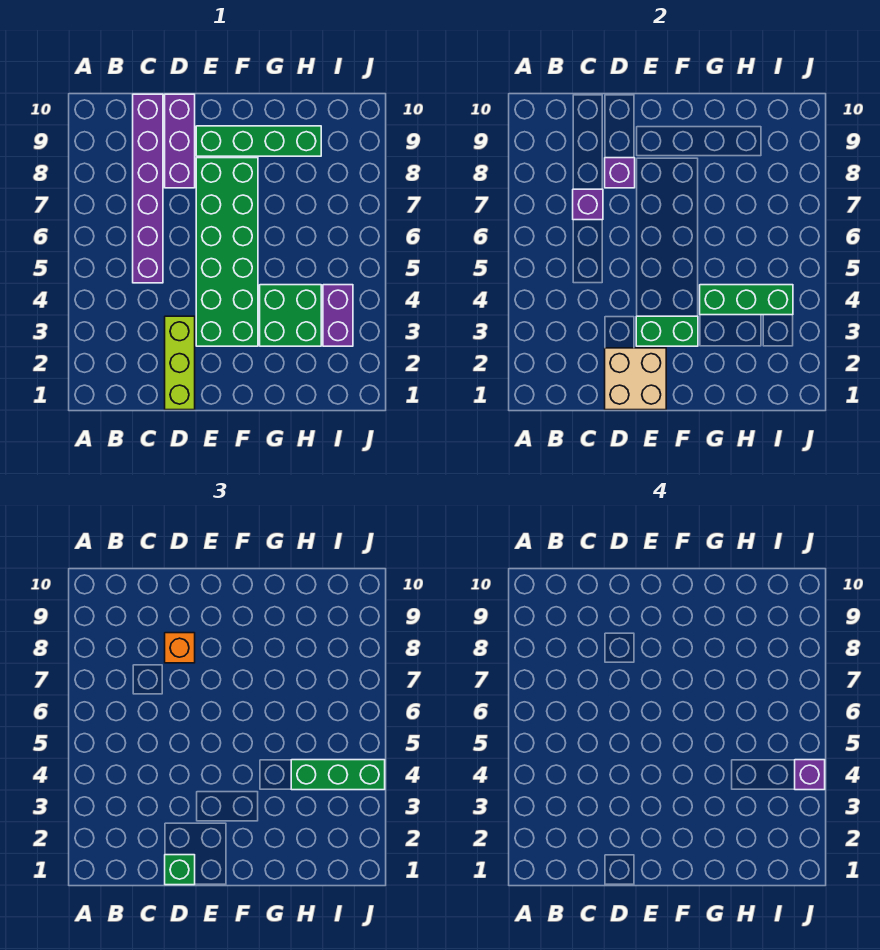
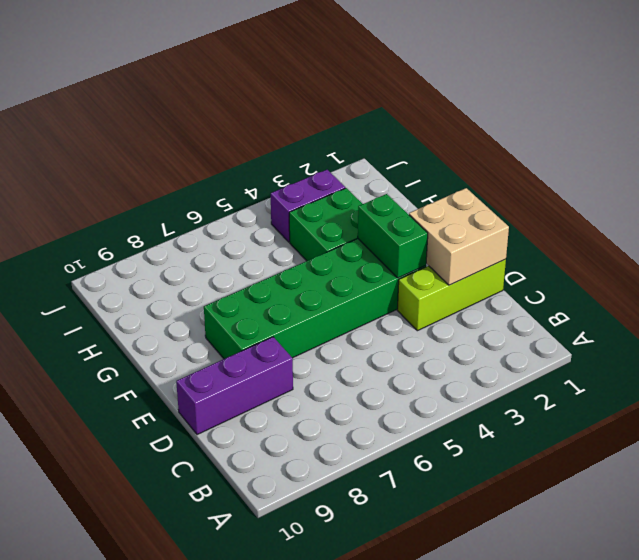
none -> purple 1x6 brick [133,94,163,283]
none -> green 1x4 brick [196,126,321,156]
none -> purple 1x1 brick [573,189,603,220]

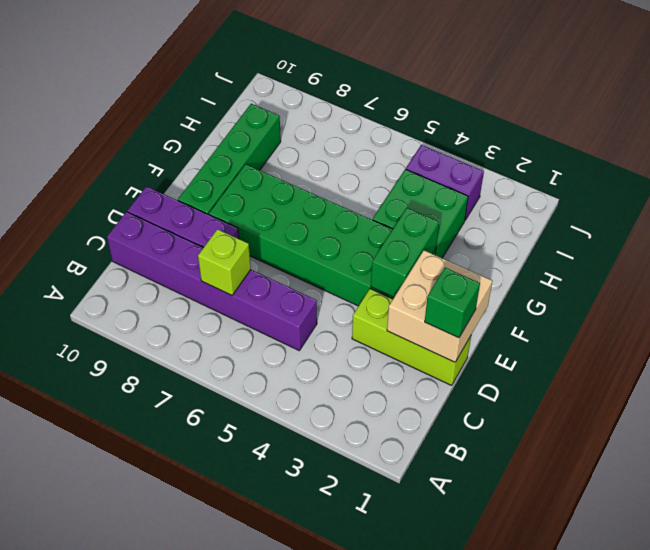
lime 1x1 brick [198,229,251,295] -> purple 1x1 brick [573,189,603,220]
none -> purple 1x1 brick [605,158,635,188]
none -> green 1x3 brick [700,285,793,315]
none -> orange 1x1 brick [165,633,195,663]

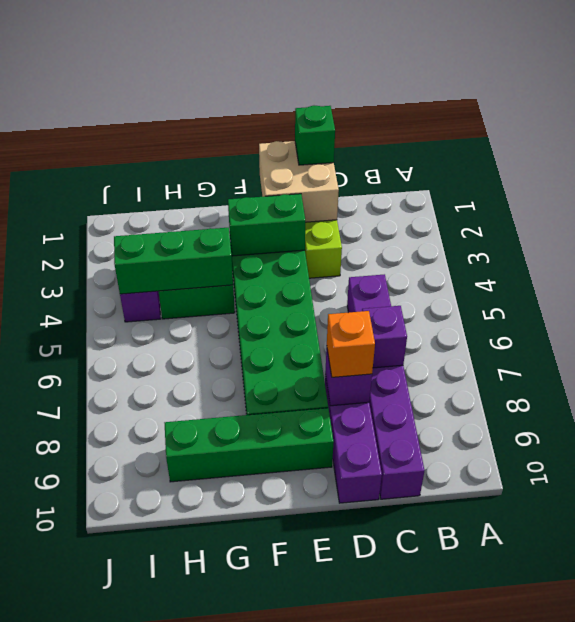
none -> green 1x3 brick [291,760,385,790]
none -> purple 1x1 brick [795,760,825,790]

